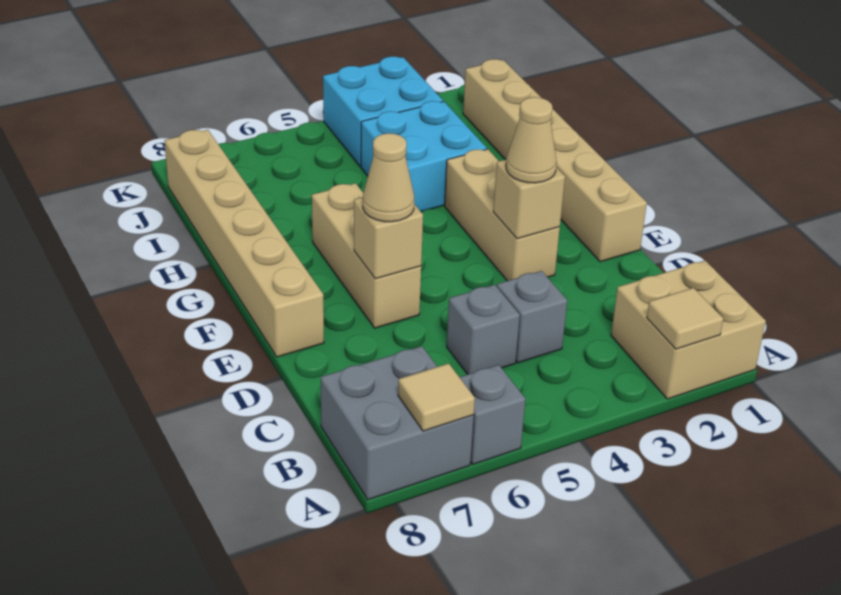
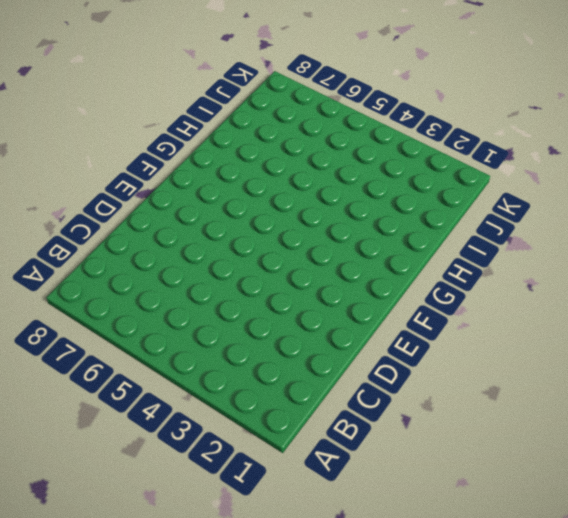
none -> tan 2x2 brick [611,261,766,399]
none -> grey 1x1 brick [460,365,525,464]
none -> grey 2x2 brick [321,346,474,500]

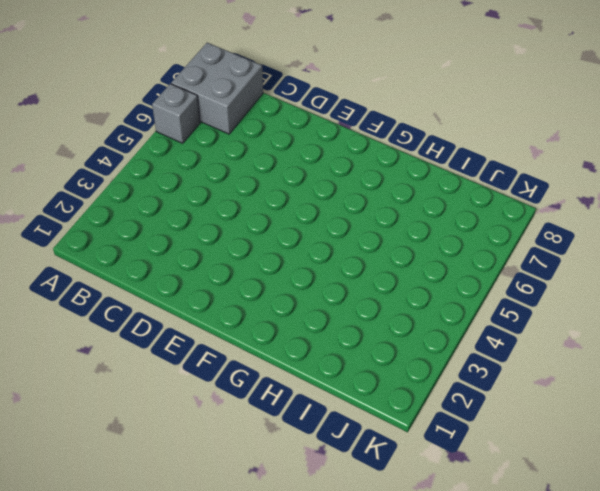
none -> tan 2x2 brick [611,261,766,399]
none -> grey 1x1 brick [497,271,567,363]
none -> grey 1x1 brick [447,285,520,374]

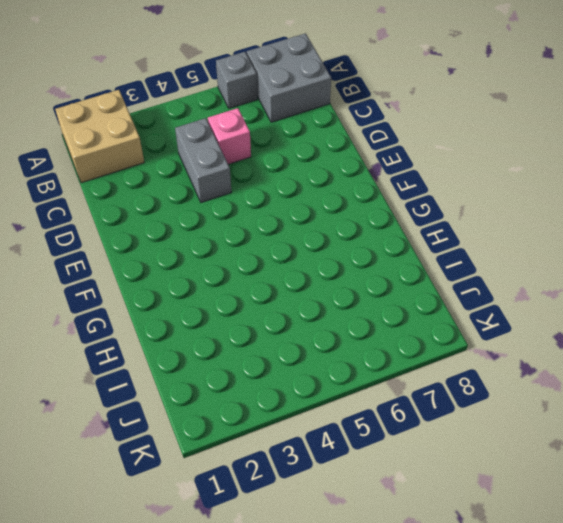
grey 1x2 brick [175,118,232,203] -> grey 1x1 brick [497,271,567,363]
pink 1x1 brick [208,108,251,164] -> grey 1x1 brick [447,285,520,374]
none -> tan 1x6 brick [463,59,647,262]
none -> tan 1x3 brick [445,149,560,281]
none -> tan 1x3 brick [312,183,421,328]

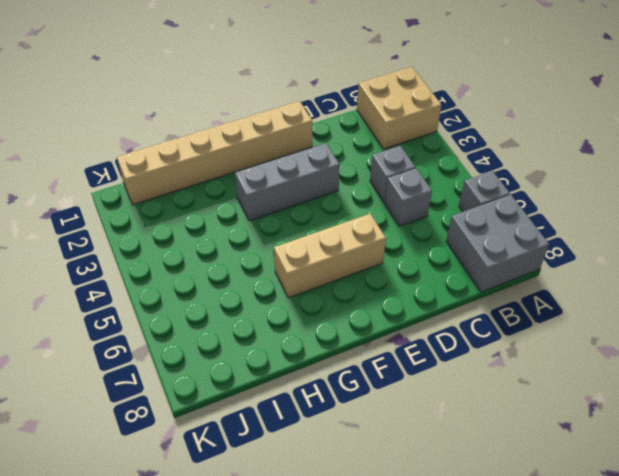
grey 1x3 brick [235,143,340,221] -> tan 1x3 brick [445,149,560,281]
none -> tan 1x6 brick [164,130,324,357]
none -> cyan 2x2 brick [361,101,487,211]
none -> cyan 2x2 brick [323,56,443,167]

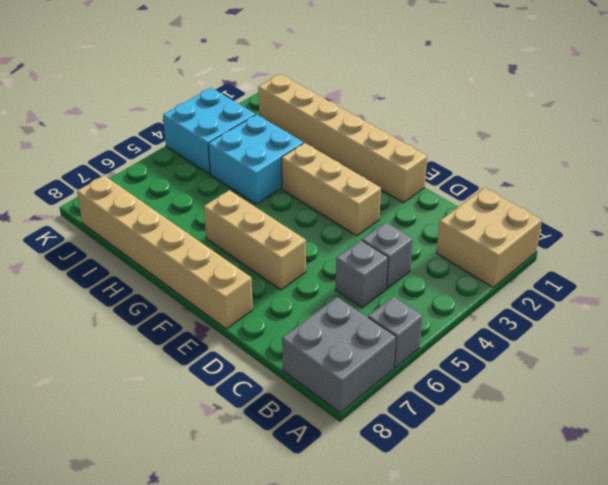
none -> tan 1x1 tile [647,288,723,349]
none -> tan 1x1 tile [398,363,475,431]
none -> tan 1x1 brick [493,159,565,239]

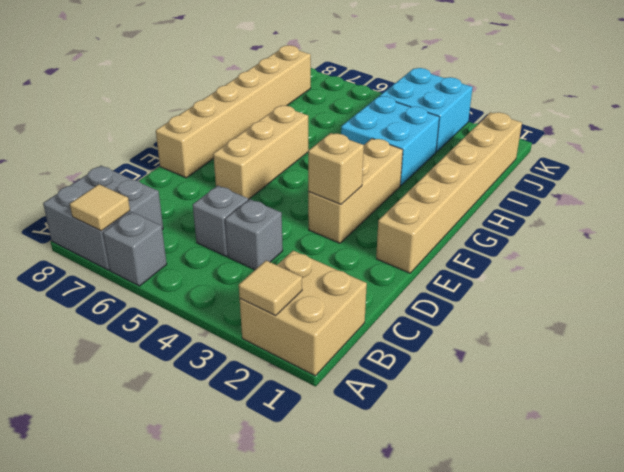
none -> tan 1x1 brick [354,197,423,279]
none -> tan 1x1 cone [506,97,557,183]
none -> tan 1x1 cone [363,133,414,222]

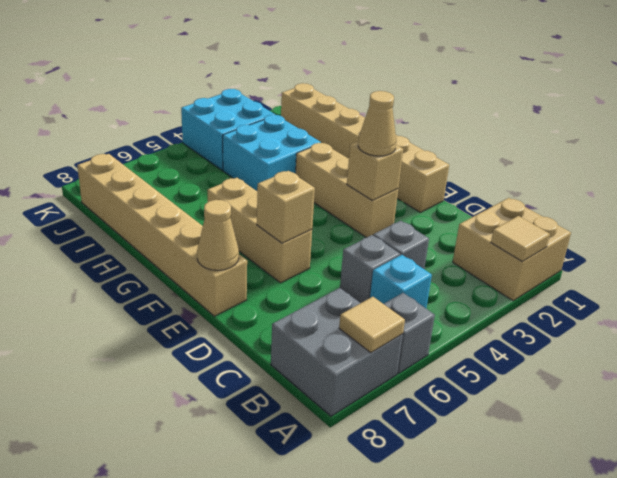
cyan 1x1 brick [370,255,432,308] -> none
tan 1x1 cone [197,200,239,270] -> tan 1x1 cone moved to [363,133,414,222]

